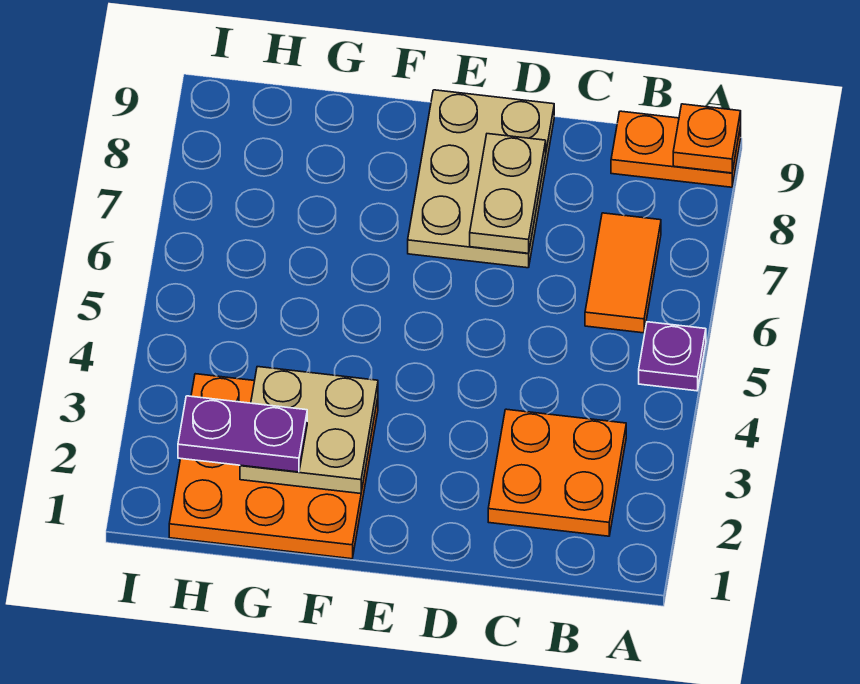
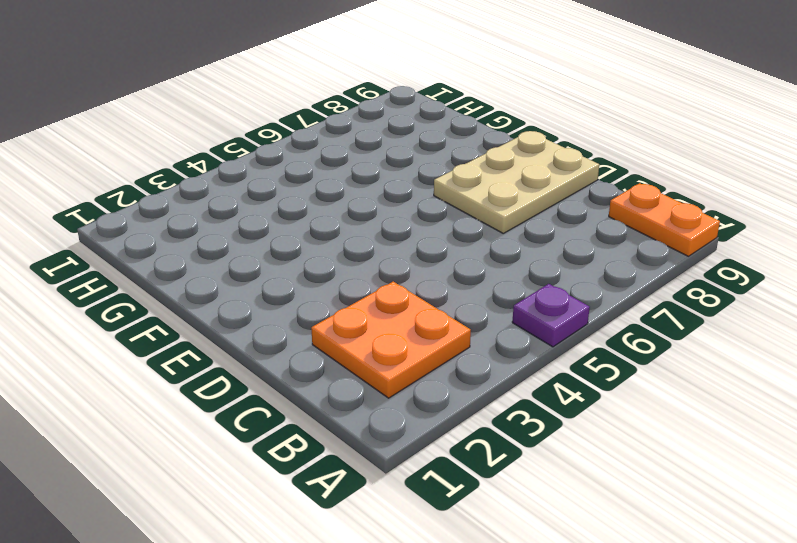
none -> orange 1x2 tile [585,213,661,333]
none -> orange 3x3 plate [169,374,378,559]

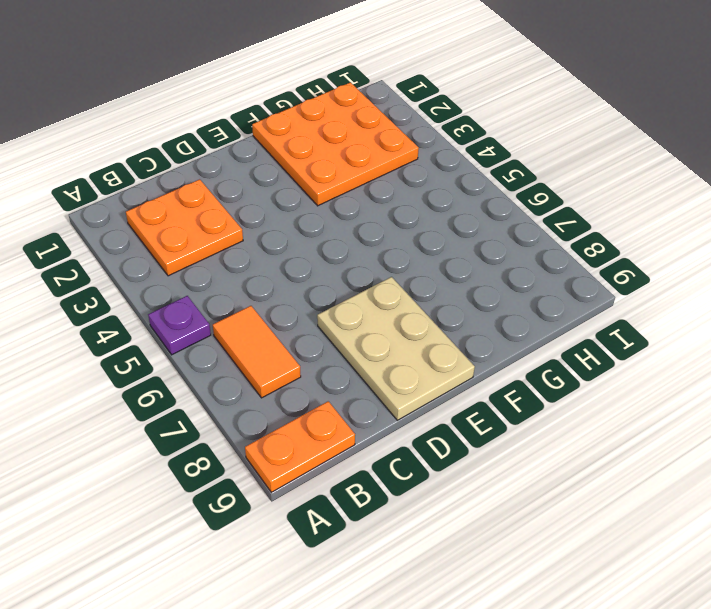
none -> orange 1x1 plate [673,104,741,173]
none -> tan 1x2 plate [470,134,546,253]

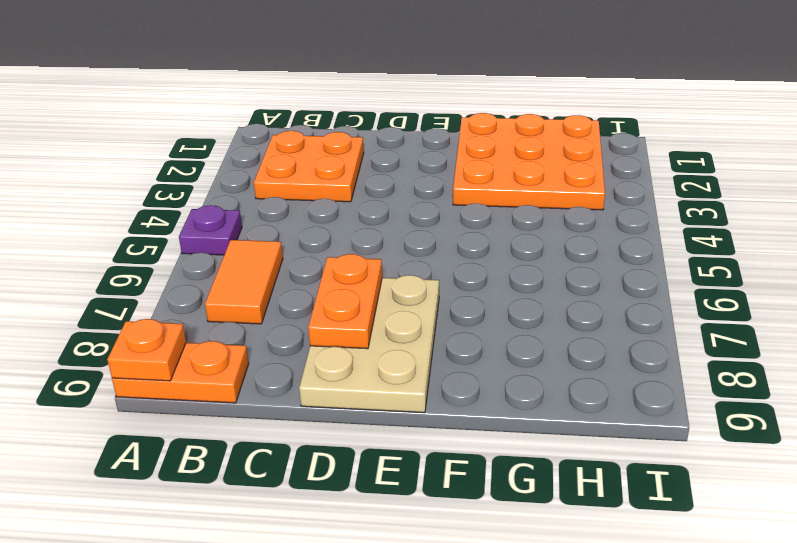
orange 1x2 plate [308,254,382,349] -> tan 1x2 plate [470,134,546,253]
none -> tan 2x2 plate [240,367,378,494]
none -> purple 1x2 plate [178,396,307,472]

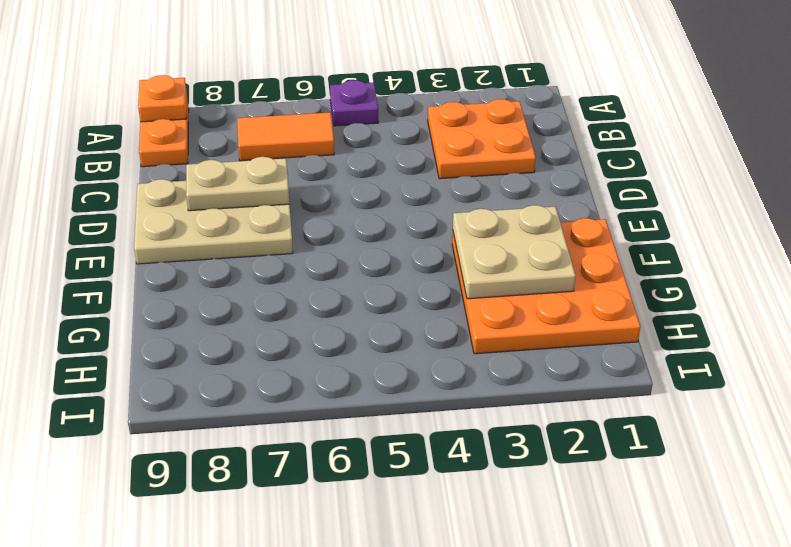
none -> purple 1x2 plate [178,396,307,472]

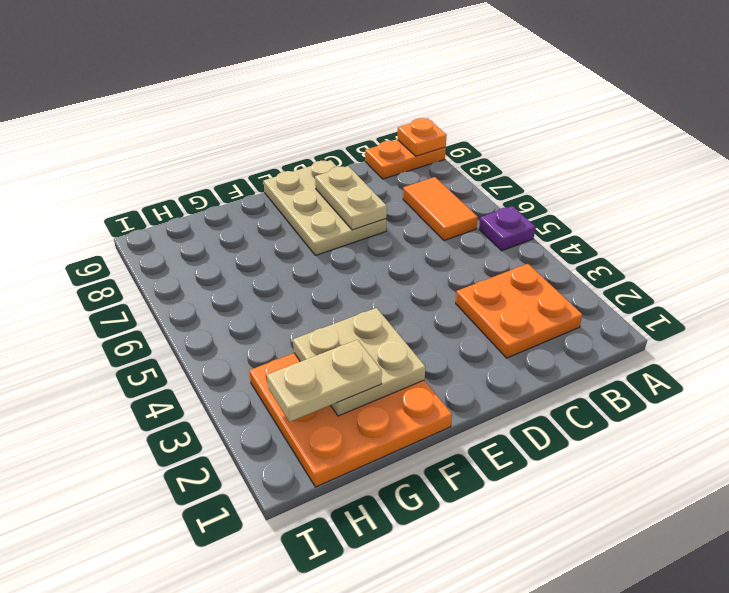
tan 1x2 plate [267,340,382,422] -> purple 1x2 plate [178,396,307,472]

